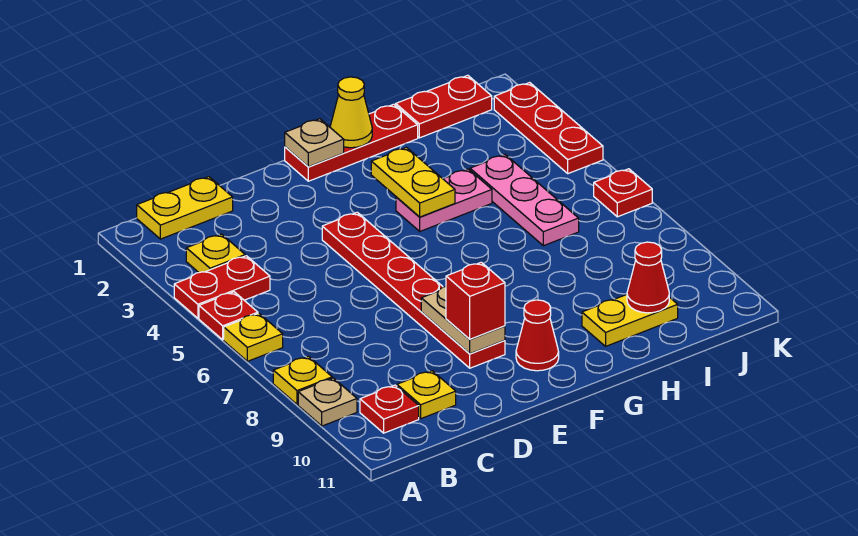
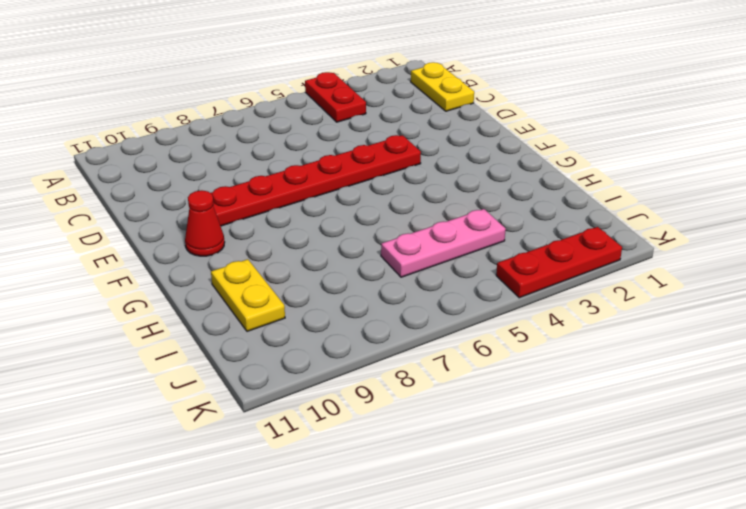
none -> red 1x1 plate [199,292,258,340]
none -> yellow 1x1 plate [224,313,283,361]
none -> yellow 1x1 plate [273,357,332,404]

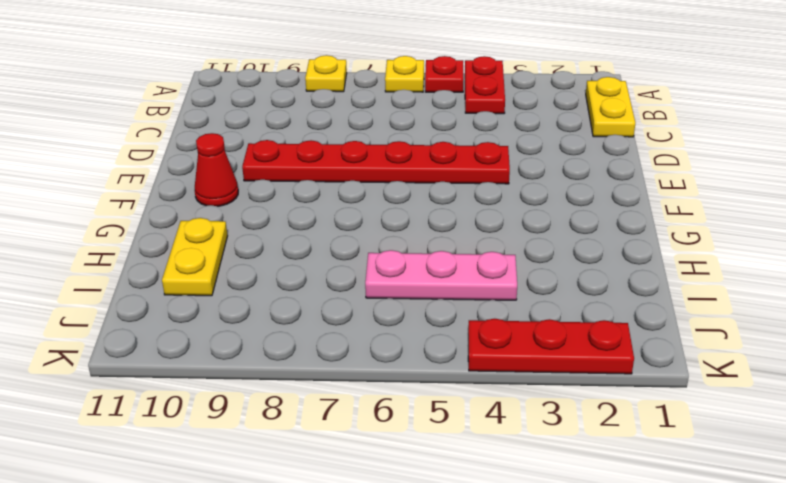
none -> tan 1x1 plate [298,378,357,426]
none -> yellow 1x1 plate [186,234,245,272]
none -> red 1x1 plate [360,385,419,433]

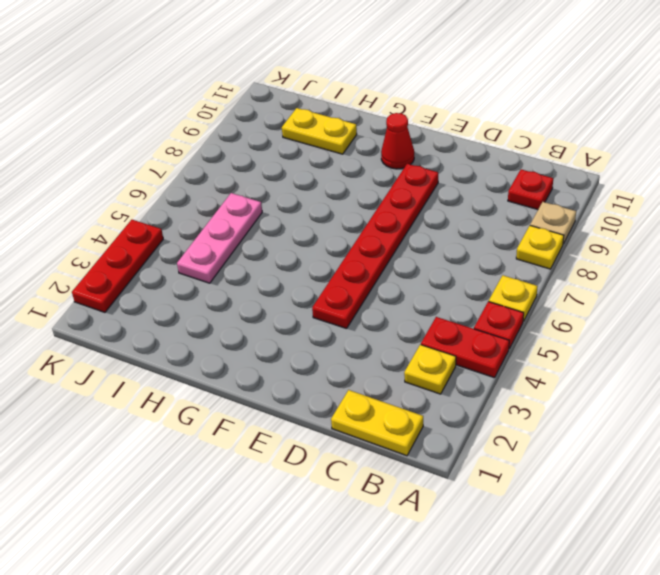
none -> yellow 1x1 plate [397,371,456,419]
none -> red 1x3 plate [285,104,418,181]
none -> pink 1x2 plate [396,169,492,231]

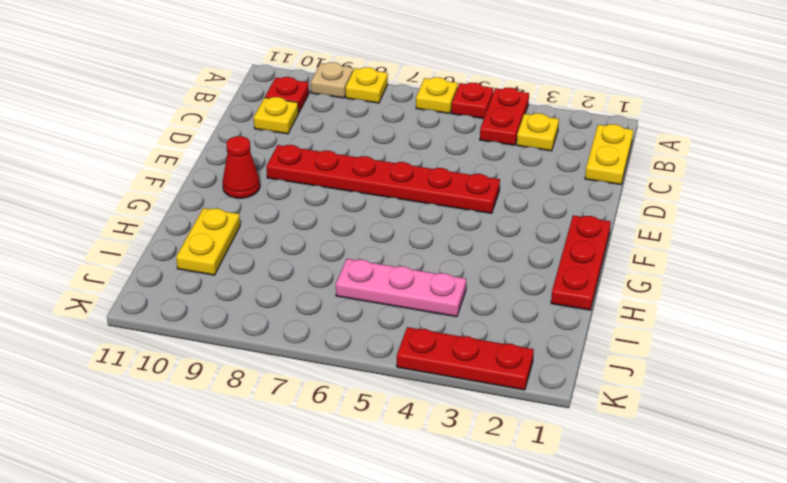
none -> pink 1x2 plate [396,169,492,231]
none -> red 1x2 plate [396,75,492,138]
none -> red 1x1 plate [594,169,652,217]

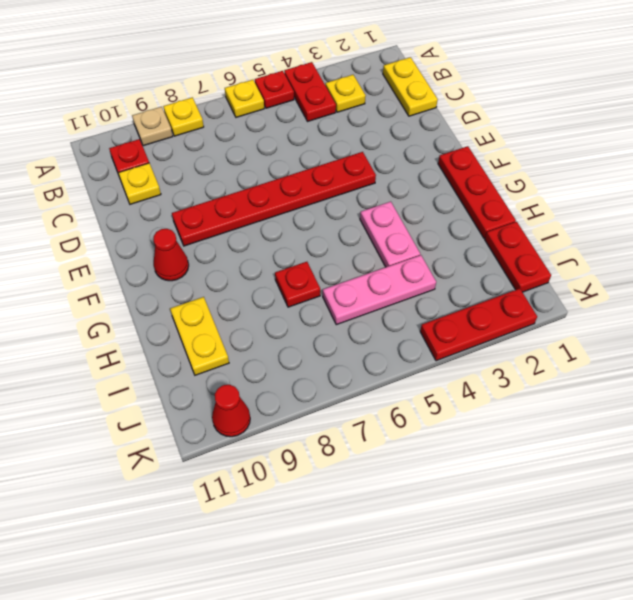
red 1x1 plate [275,262,320,307] -> red 1x1 plate moved to [594,169,652,217]
red 1x1 cone [212,384,250,437] -> red 1x1 cone moved to [627,242,669,313]
none -> tan 1x2 plate [421,287,505,354]
none -> tan 1x1 plate [285,119,344,167]
none -> yellow 1x1 cone [330,77,372,148]

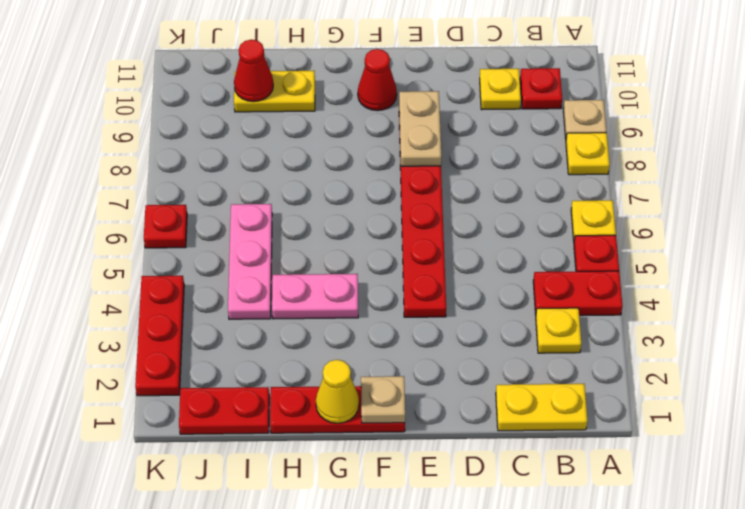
none -> yellow 1x2 plate [371,147,455,217]
none -> red 1x1 brick [446,262,505,339]

